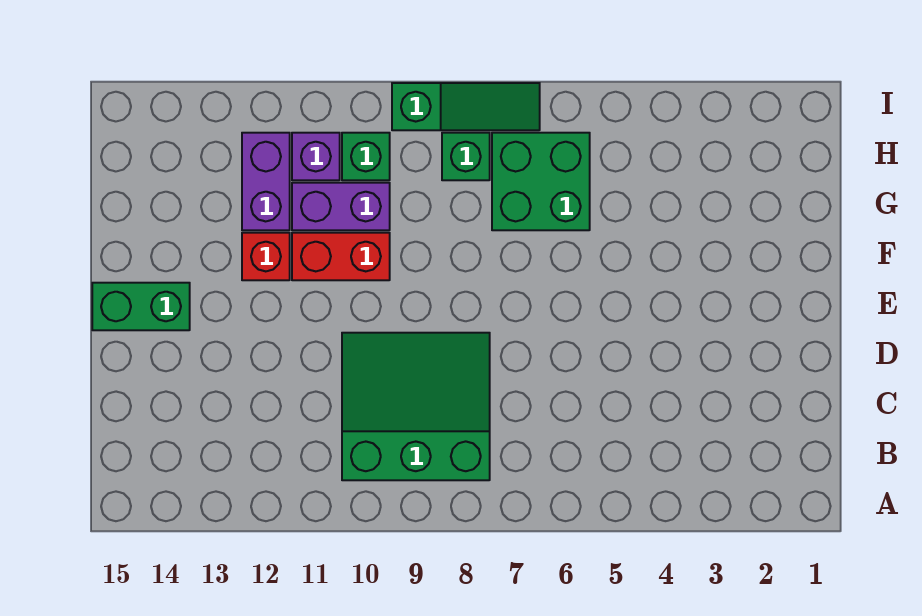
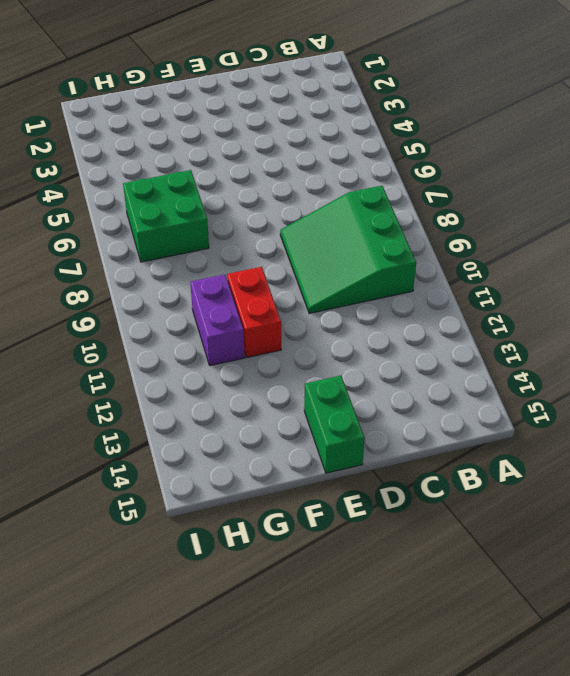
none -> red 1x1 brick [242,233,290,280]
none -> purple 1x2 brick [242,133,290,230]

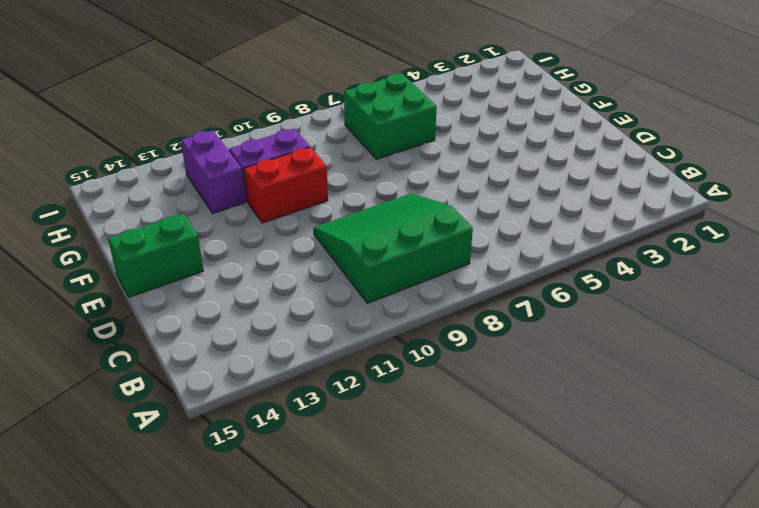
none -> red 1x1 brick [242,233,290,280]
none -> green 1x1 brick [442,133,490,180]

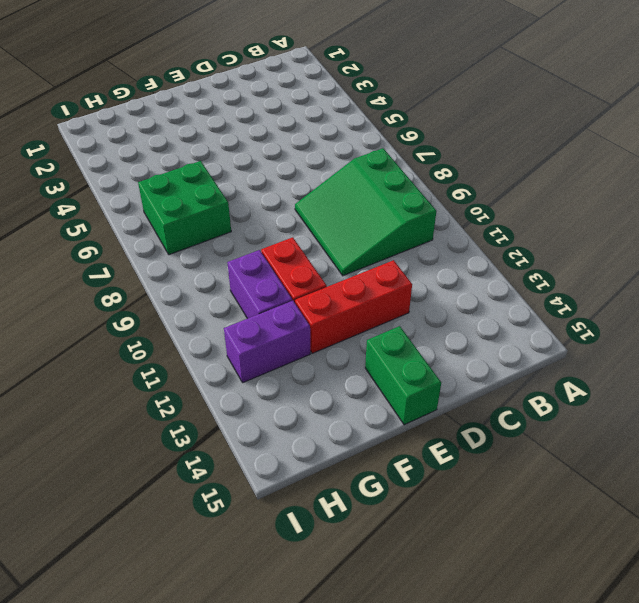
red 1x3 brick [295,260,412,353] -> red 1x1 brick [242,233,290,280]
none -> green 1x1 brick [442,133,490,180]
none -> green 1x1 brick [342,133,390,180]

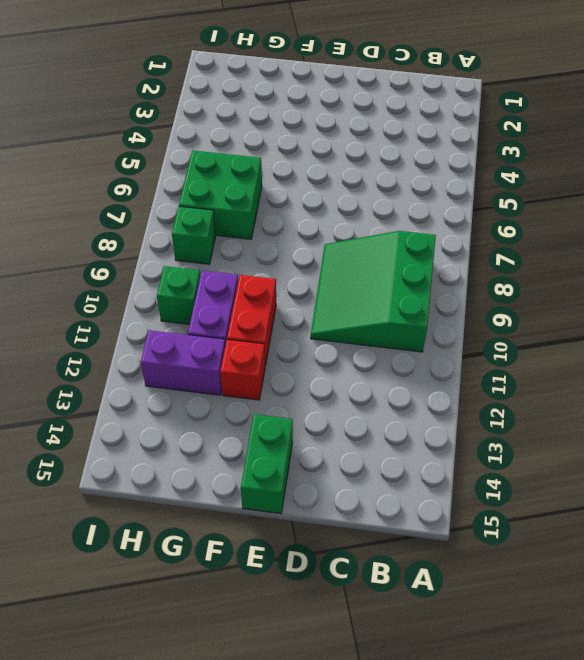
none -> purple 1x1 brick [292,133,340,180]
none -> green 1x3 slope [392,83,540,130]

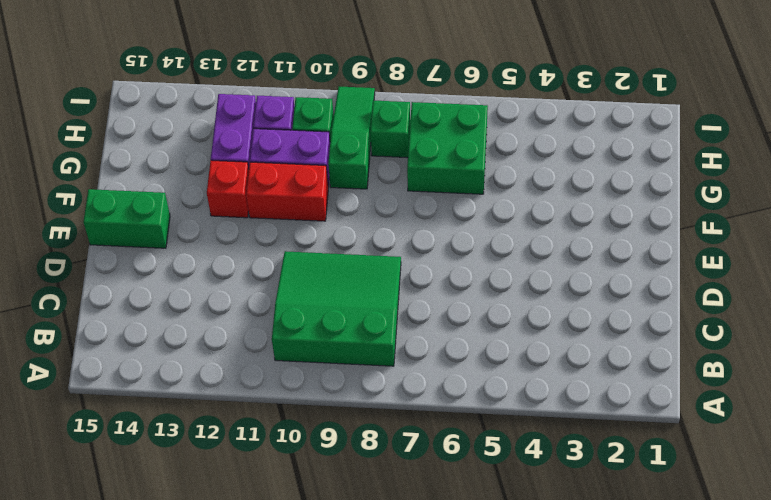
green 1x3 slope [328,86,375,189] -> green 1x3 slope turned to [392,83,540,130]

